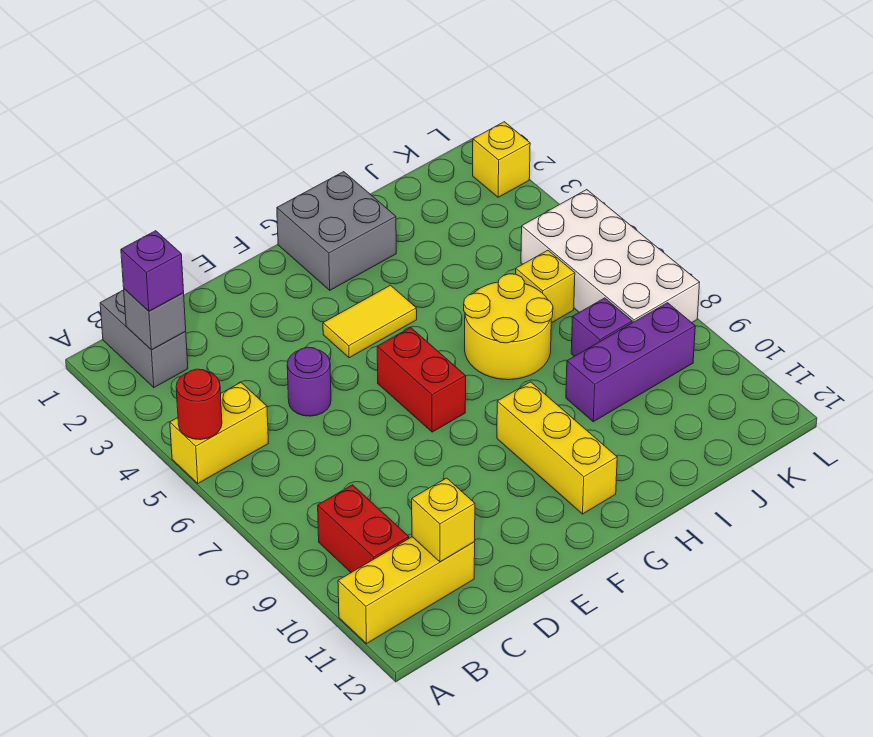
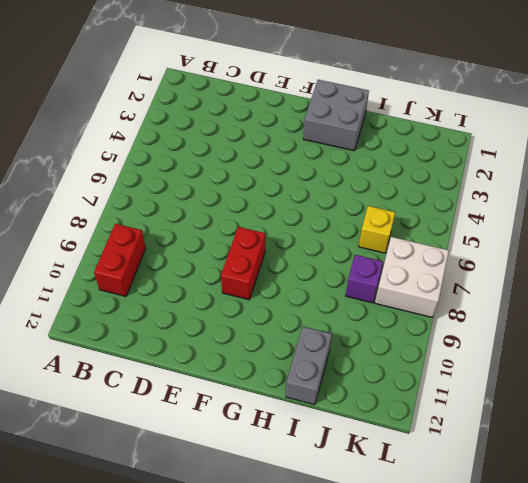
red 1x2 brick [221,227,265,300] -> red 1x2 brick moved to [377,328,466,432]
grey 1x2 brick [286,327,332,405] -> grey 1x2 brick moved to [100,290,188,387]
white 2x2 brick [375,237,449,318] -> white 2x4 brick [521,190,700,323]
none -> yellow 1x2 brick [170,383,269,483]
none -> yellow 1x3 brick [338,537,475,644]
none -> purple 1x1 round brick [287,347,331,416]

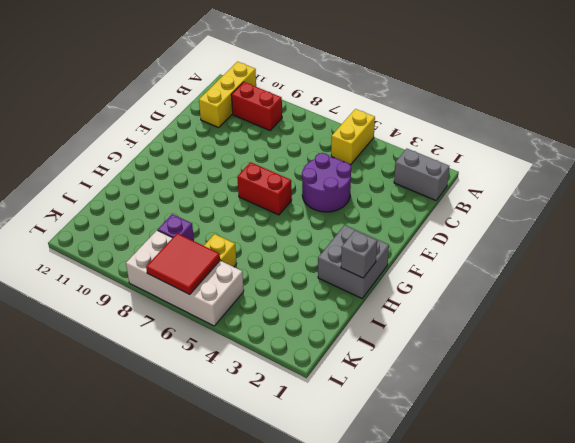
purple 2x2 round brick [302,153,351,212] -> purple 1x1 round brick [287,347,331,416]
grey 1x1 brick [341,231,377,278] -> grey 1x1 brick moved to [124,289,186,350]
red 2x2 tile [146,233,220,295] -> none
none -> yellow 1x2 tile [323,285,417,358]
none -> yellow 1x3 brick [497,382,617,514]
none -> yellow 2x2 round brick [464,274,553,380]

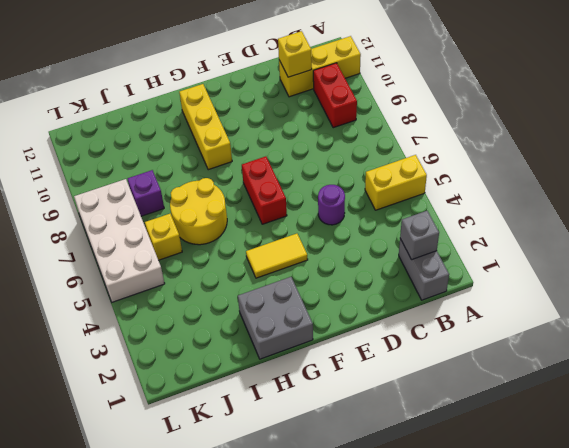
none -> purple 1x3 brick [566,303,695,422]
none -> yellow 1x1 brick [473,122,530,197]
none -> red 1x1 round brick [176,369,222,440]

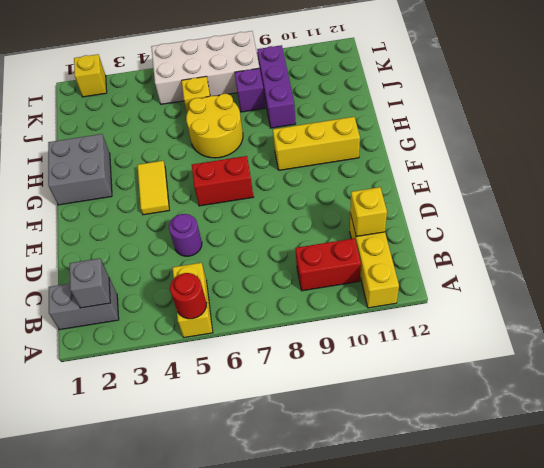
none -> purple 1x1 brick [121,231,184,311]

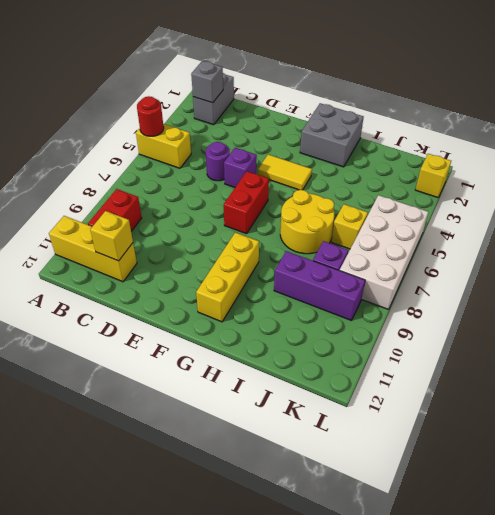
purple 1x1 brick [224,148,257,187] -> purple 1x1 brick moved to [121,231,184,311]

